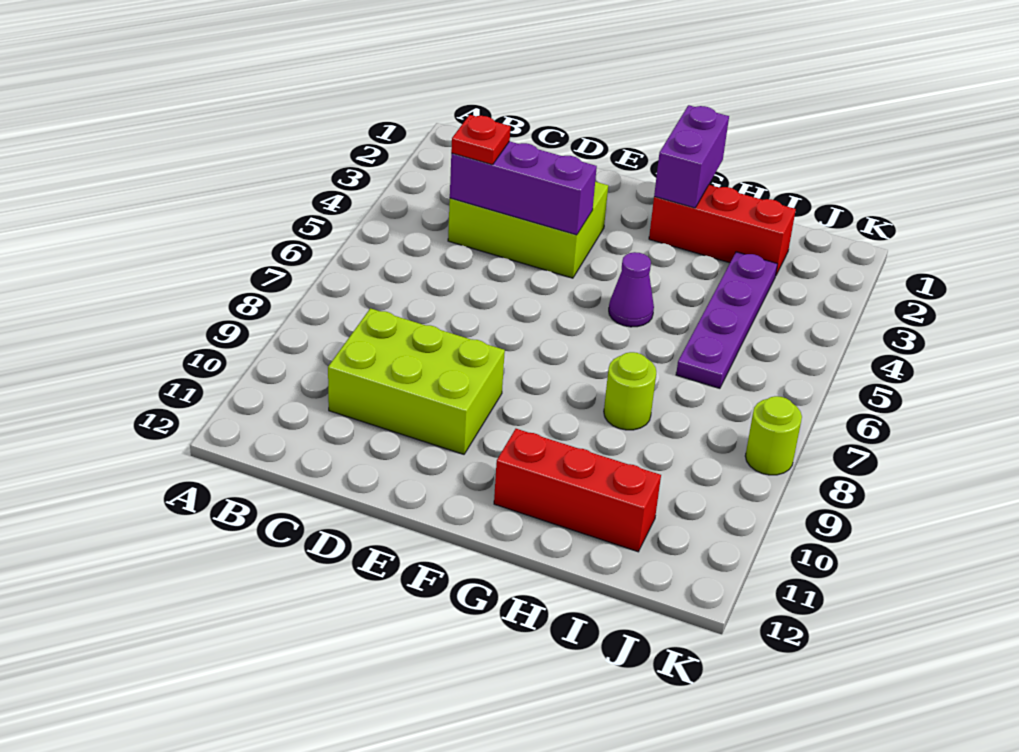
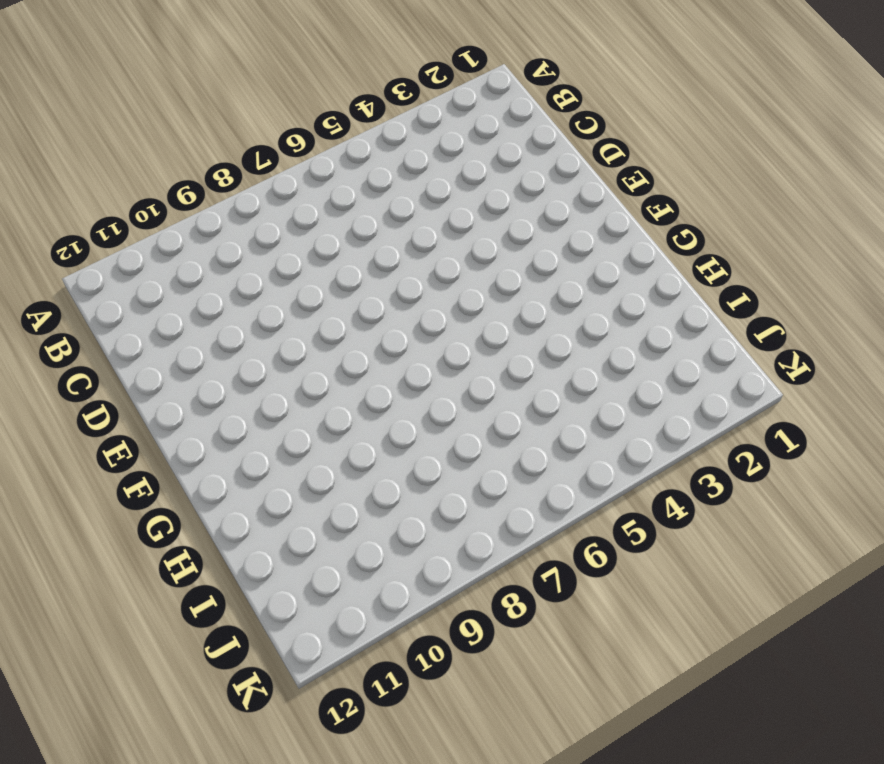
none -> lime 2x3 brick [448,182,608,278]
none -> lime 2x3 brick [328,308,505,454]

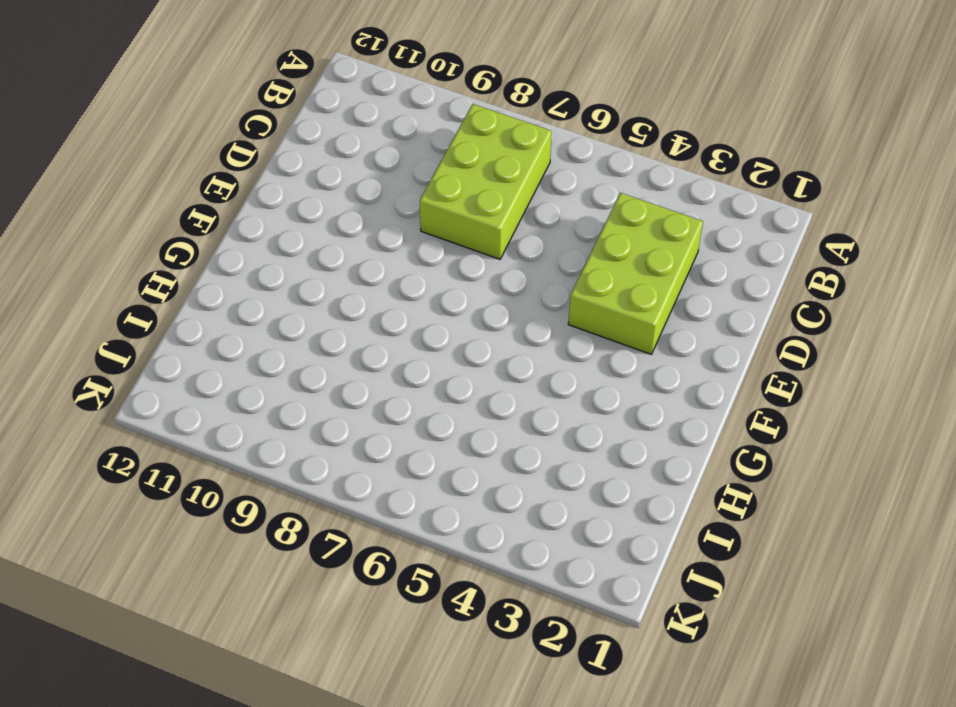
lime 2x3 brick [420,104,552,259] -> lime 2x3 brick moved to [328,308,505,454]
none -> red 1x3 brick [649,185,796,275]
none -> purple 1x1 cone [609,252,654,327]

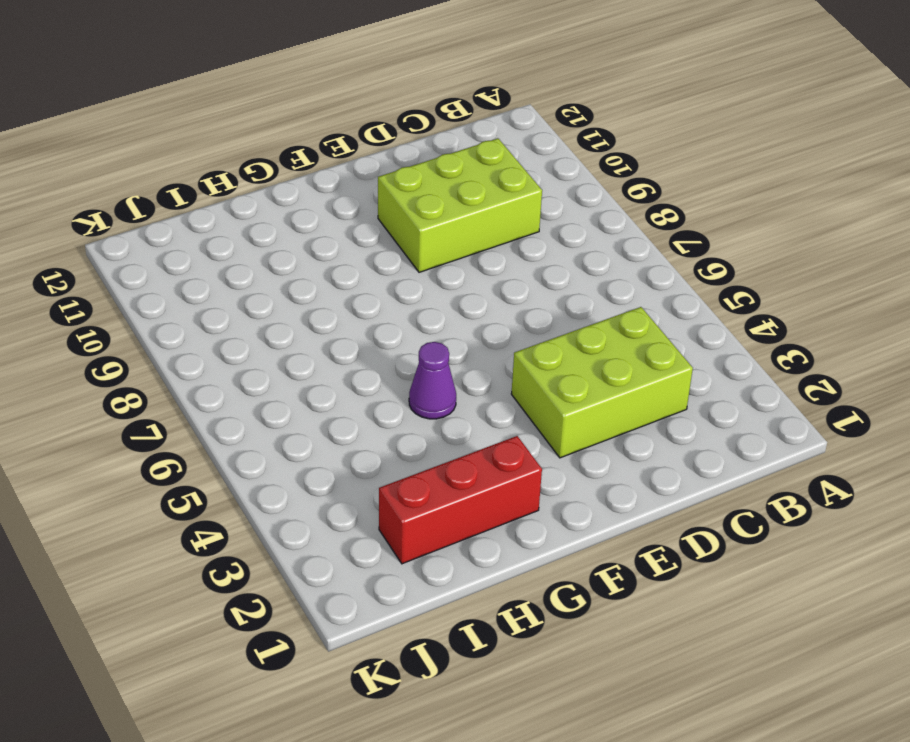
none -> red 1x3 brick [494,429,661,552]
none -> lime 1x1 round brick [604,352,656,430]

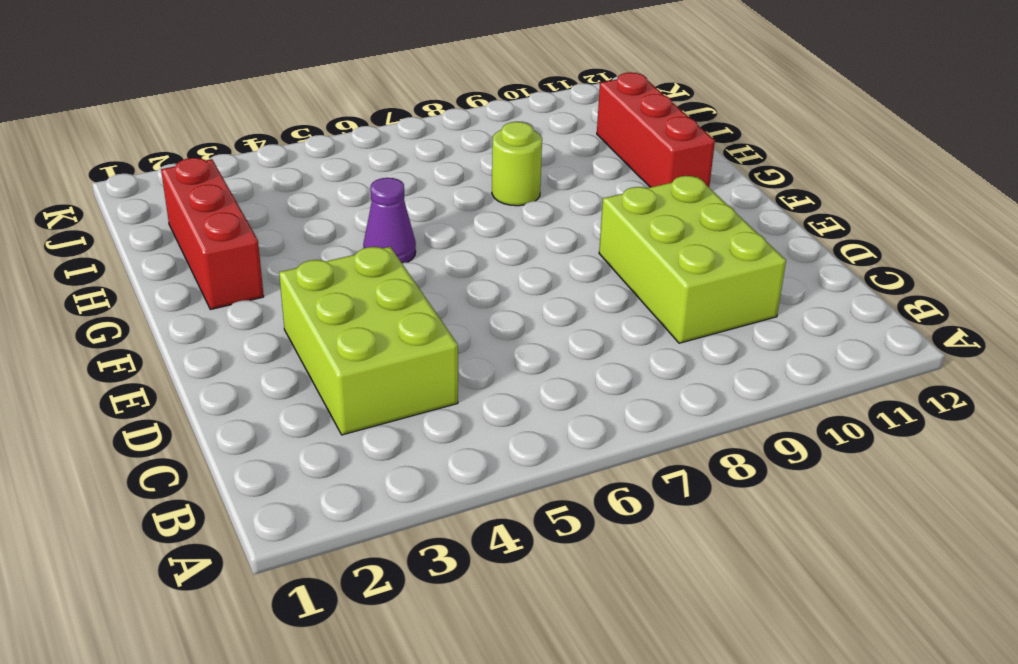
none -> purple 1x4 plate [676,252,777,388]
none -> lime 1x1 round brick [745,396,802,475]

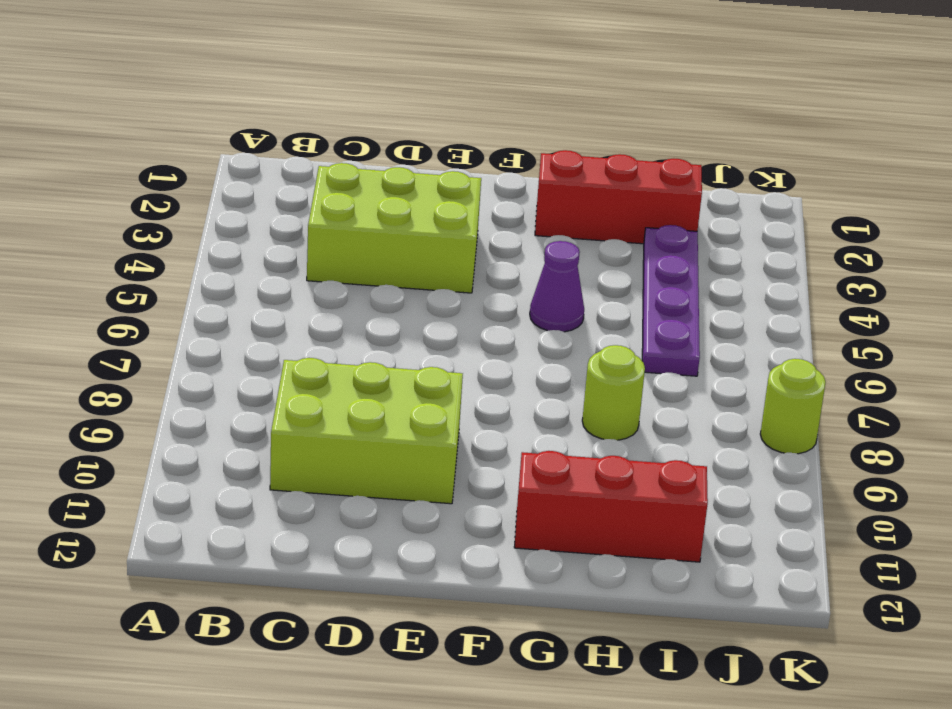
none -> purple 1x3 brick [450,141,597,235]
none -> purple 1x2 brick [654,105,729,208]

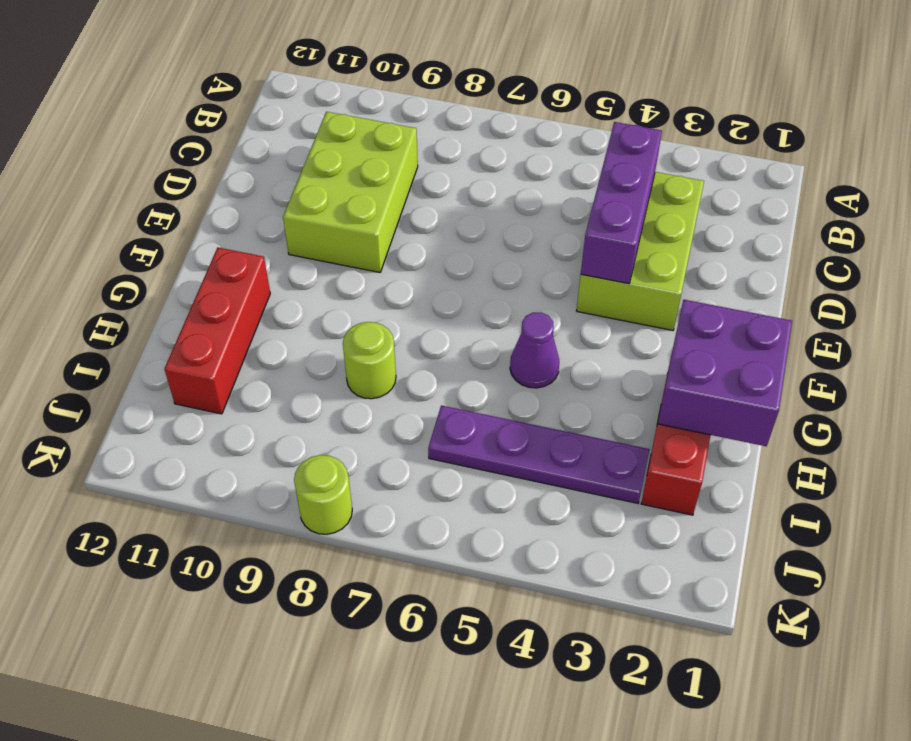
purple 2x2 brick [658,300,792,446] -> purple 1x2 brick [654,105,729,208]
none -> red 1x1 plate [451,115,511,165]

